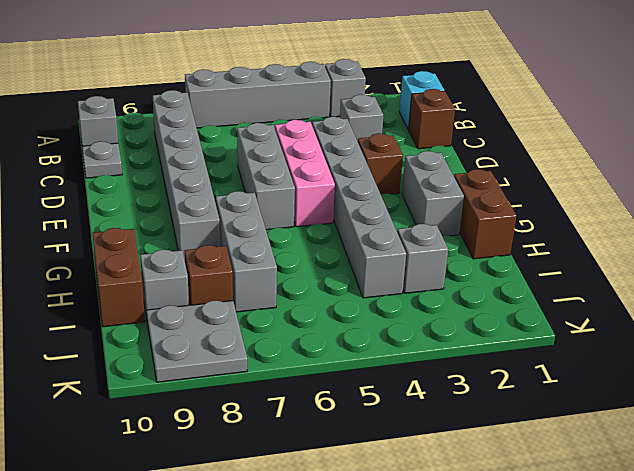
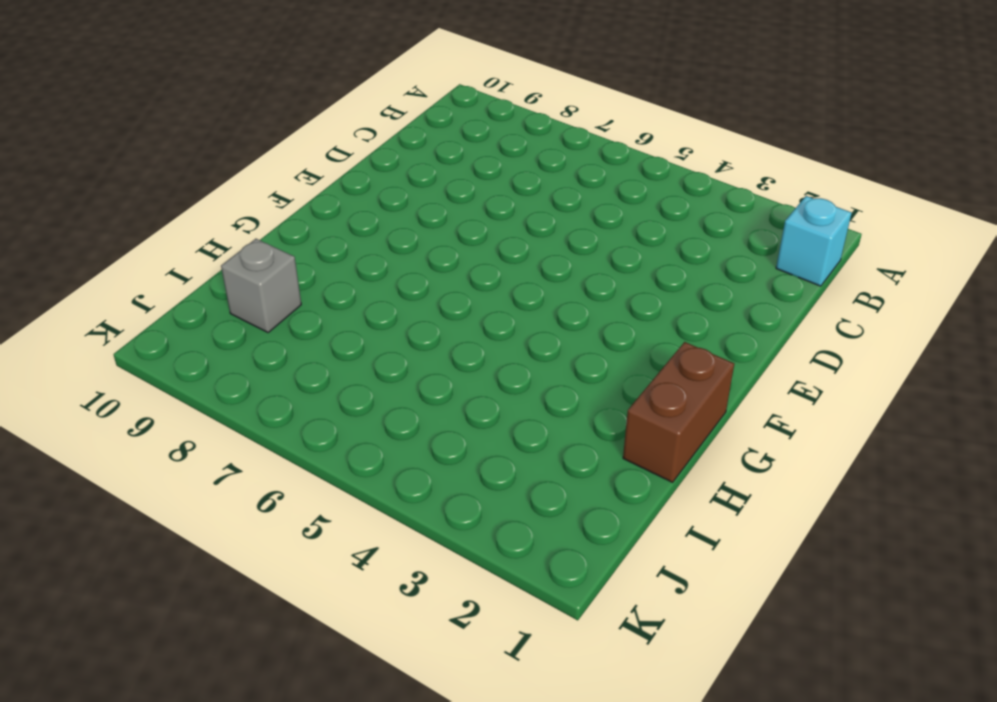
none -> grey 1x1 brick [325,59,366,117]
none -> grey 1x4 brick [185,62,331,128]
none -> grey 1x6 brick [153,90,220,260]

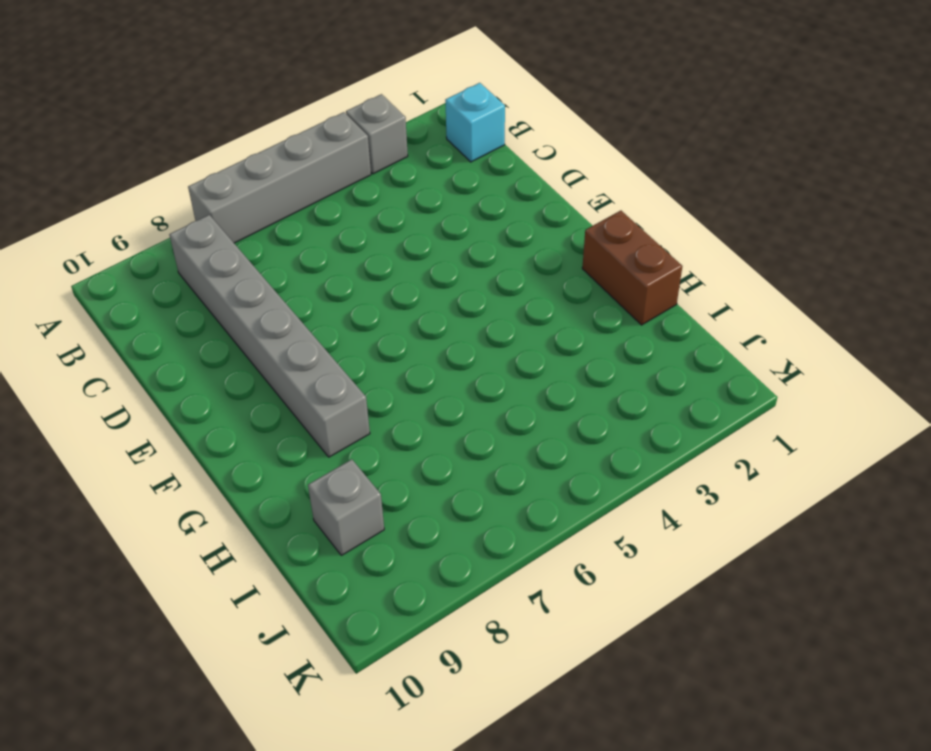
none -> grey 1x1 brick [78,96,118,146]
none -> brown 1x1 brick [409,89,455,149]
none -> grey 1x1 brick [340,95,383,141]

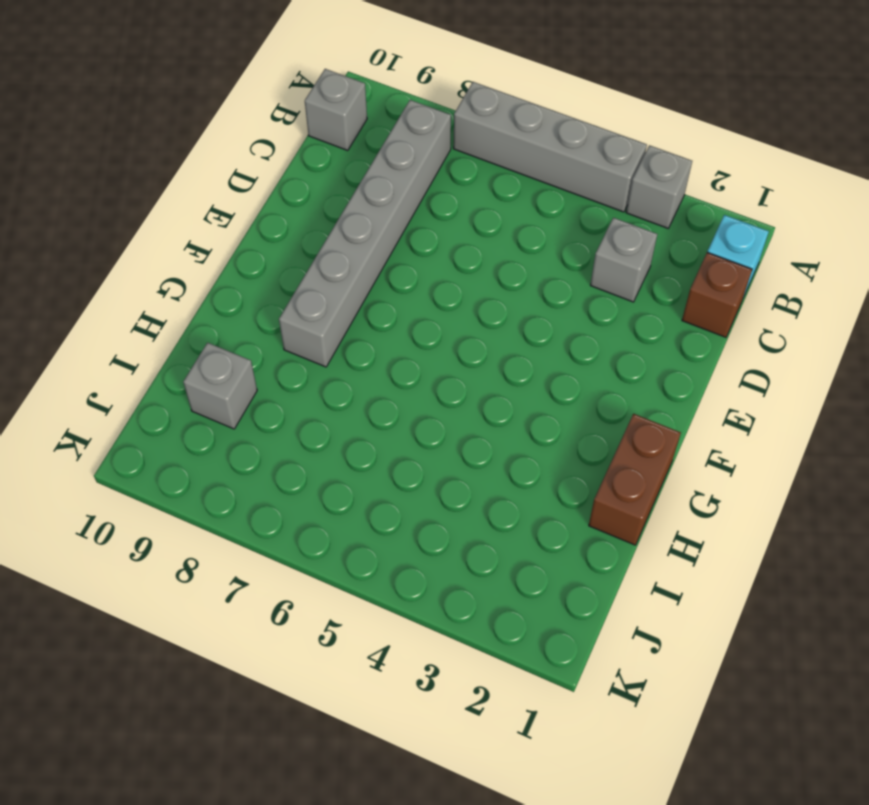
none -> grey 1x1 plate [82,141,122,178]
none -> grey 1x6 brick [312,117,406,298]
none -> pink 1x3 brick [275,120,335,227]

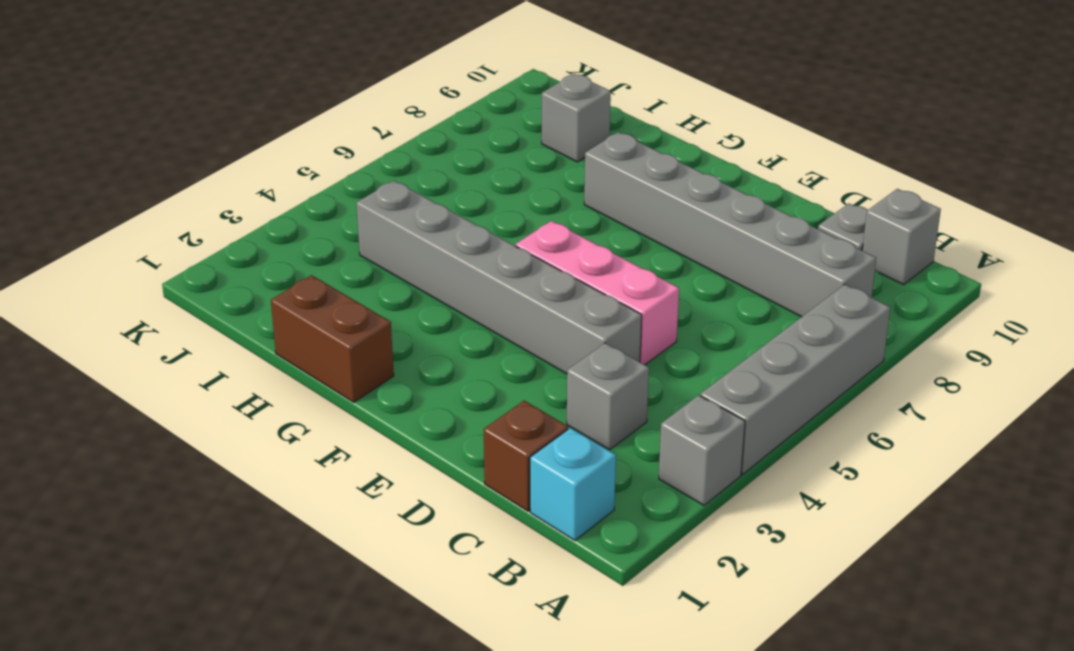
none -> grey 1x3 brick [237,123,295,230]
none -> brown 1x1 brick [358,133,403,194]
none -> grey 1x2 brick [402,151,464,236]

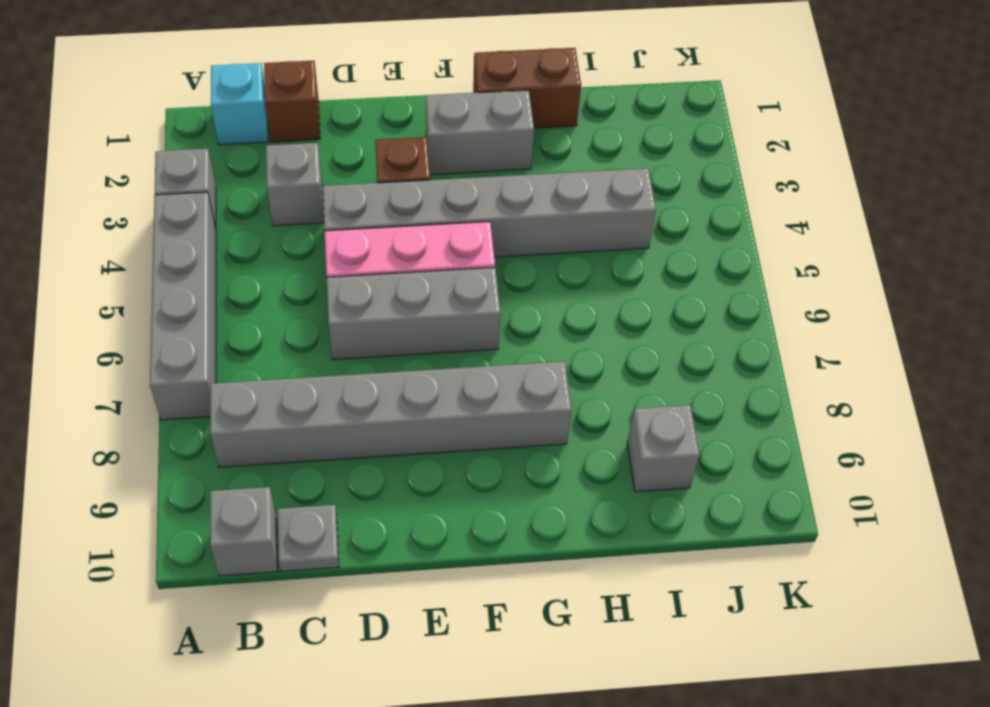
none -> grey 1x3 brick [216,191,277,312]
none -> brown 1x2 brick [93,228,145,327]
none -> grey 1x1 brick [397,224,448,293]

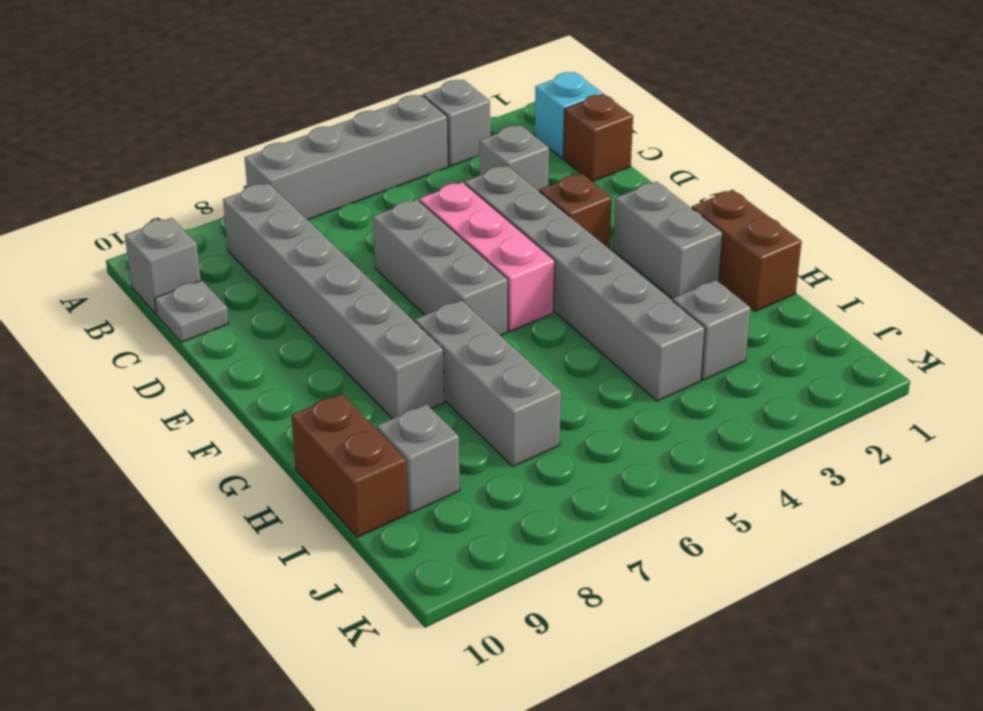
none -> brown 1x1 brick [185,245,233,305]
none -> grey 2x2 plate [147,301,247,382]

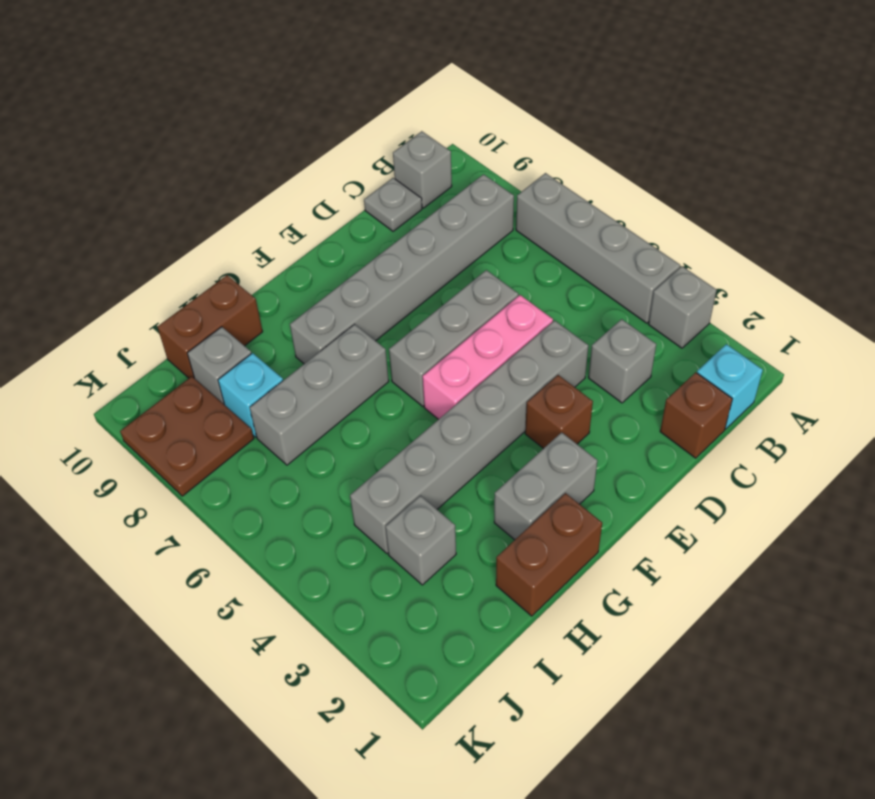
cyan 1x1 brick [218,353,283,437] -> brown 1x1 brick [185,245,233,305]
brown 2x2 plate [120,376,254,496] -> grey 2x2 plate [147,301,247,382]

